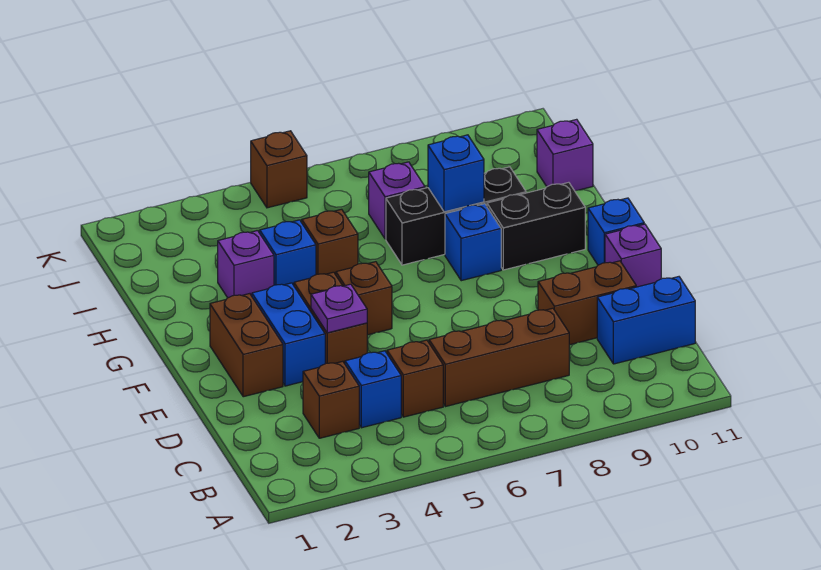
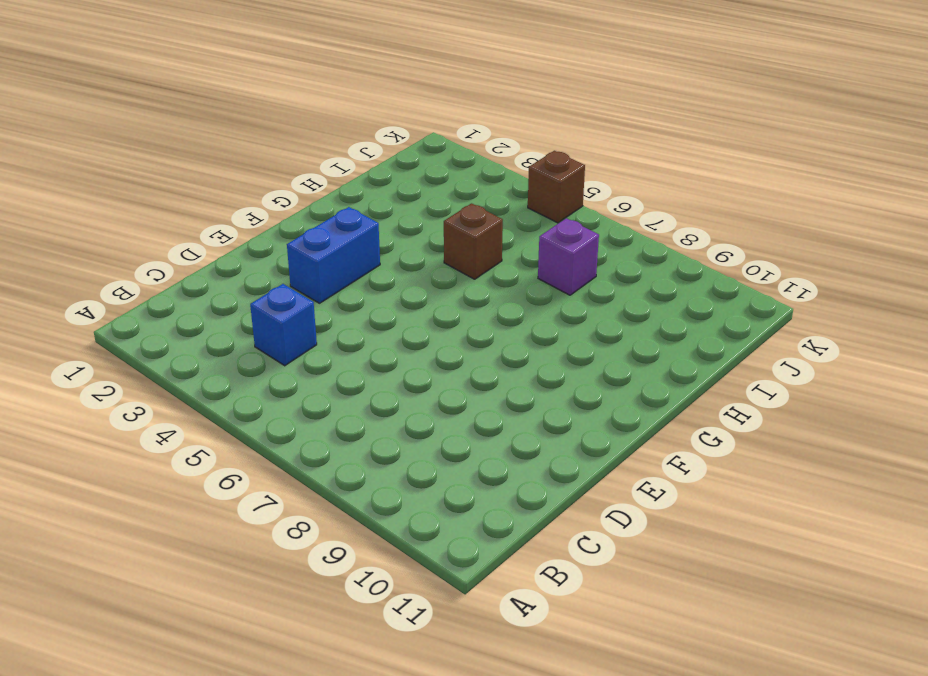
none -> brown 1x1 brick [303,361,359,438]
none -> brown 1x1 brick [387,340,443,417]
none -> brown 1x3 brick [429,308,569,407]

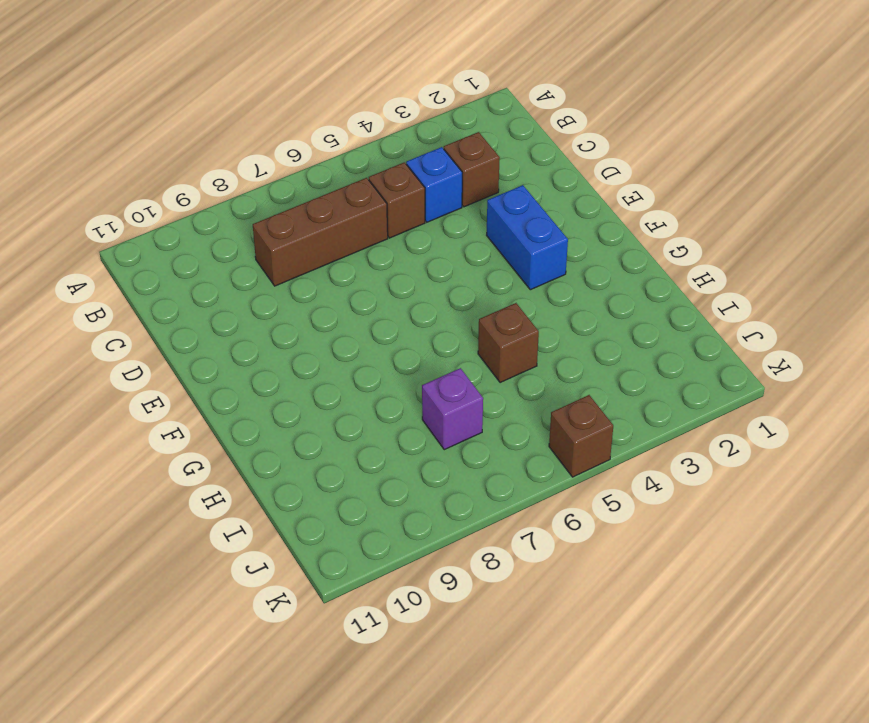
none -> blue 1x2 brick [597,277,695,364]
none -> brown 1x2 brick [538,261,636,345]
none -> brown 1x2 brick [210,294,283,397]

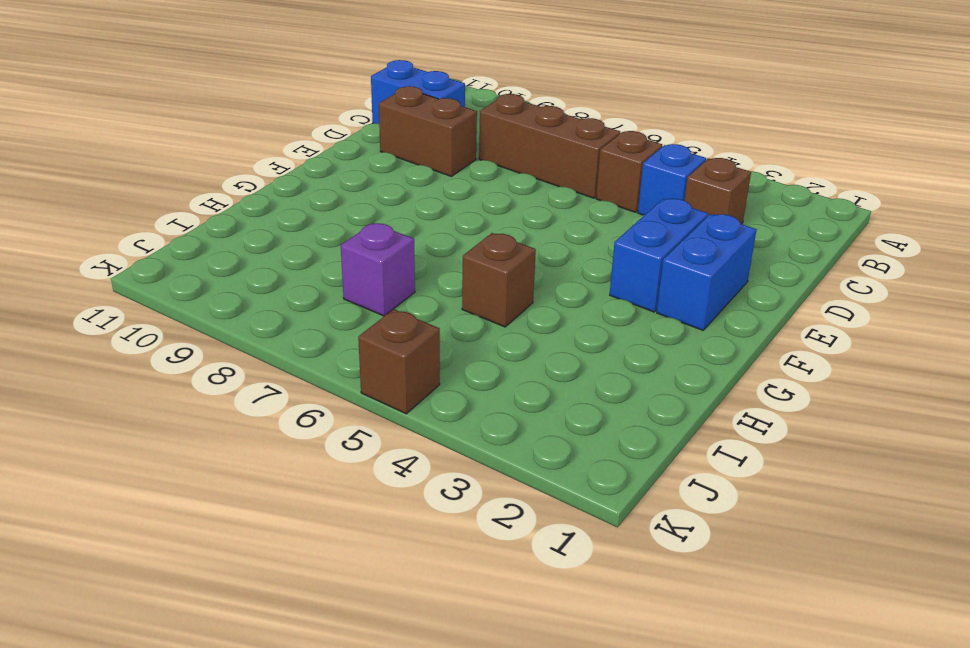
blue 1x2 brick [657,214,757,330] -> brown 1x2 brick [210,294,283,397]
none -> brown 1x2 brick [294,272,367,364]
none -> purple 1x1 brick [605,224,661,287]
none -> brown 1x1 brick [336,262,392,335]

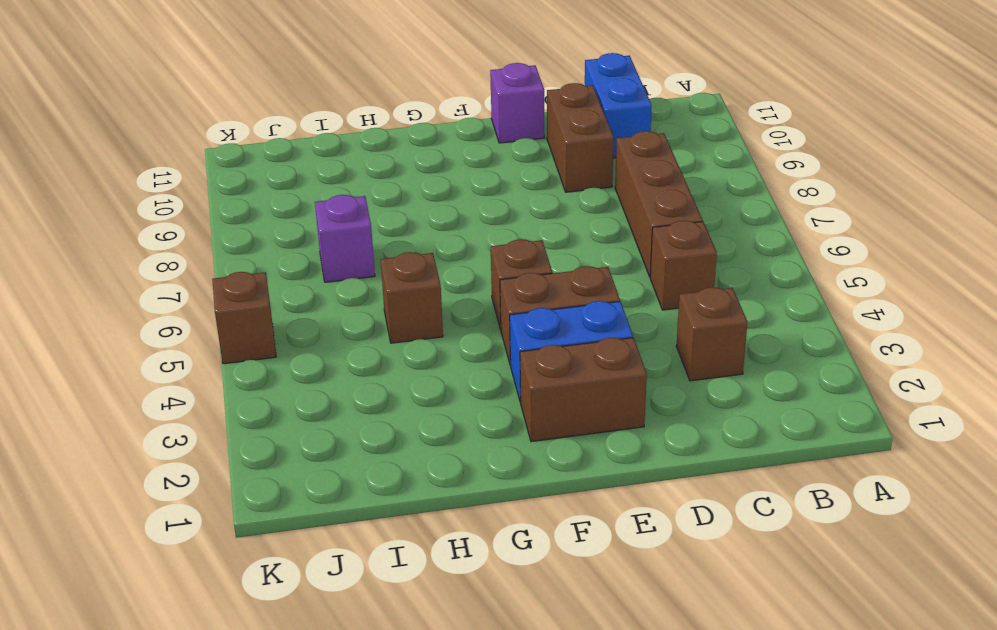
none -> blue 1x1 brick [345,351,401,428]
none -> blue 1x1 brick [588,198,644,265]
none -> blue 1x1 brick [445,204,501,281]

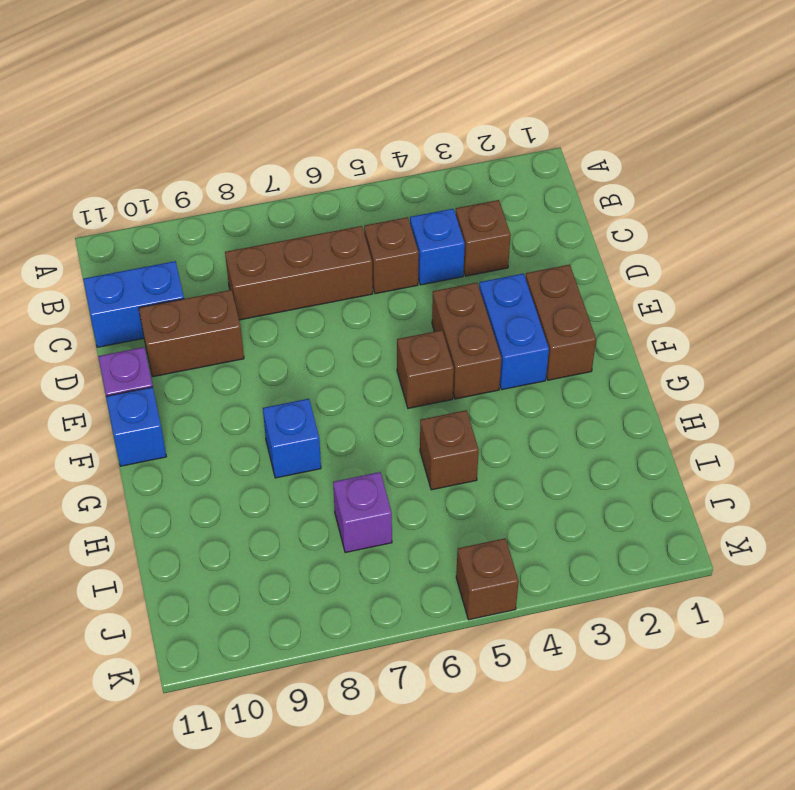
none -> black 1x2 brick [487,182,585,270]
none -> purple 1x1 brick [218,231,274,298]
none -> blue 1x1 brick [260,220,316,285]

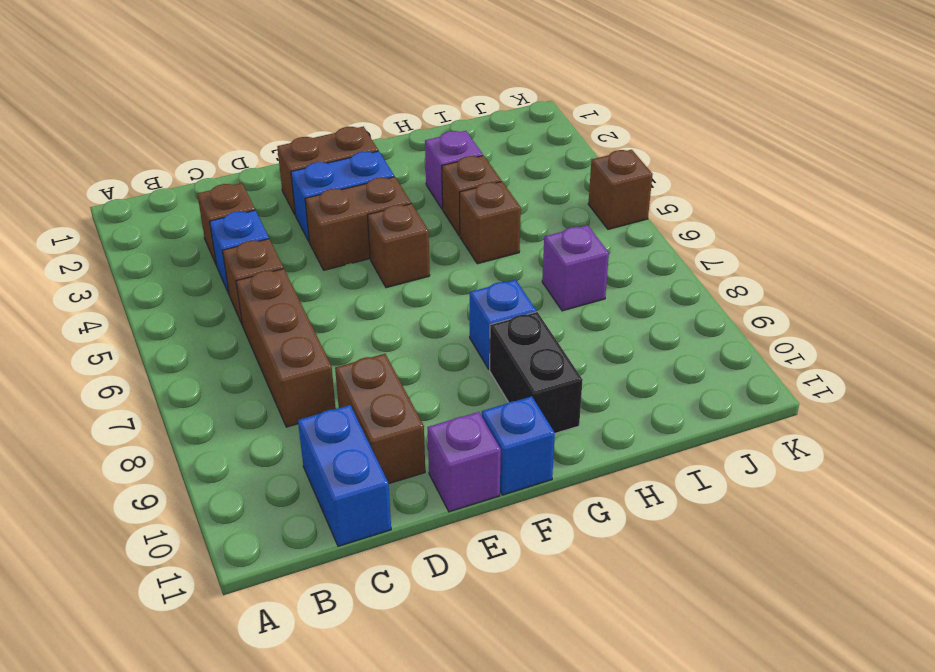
brown 1x1 brick [442,156,501,236] -> blue 1x1 brick [260,220,316,285]
none -> black 1x3 brick [386,167,526,265]
none -> purple 1x1 brick [537,119,593,191]
none -> purple 1x1 plate [311,284,367,333]

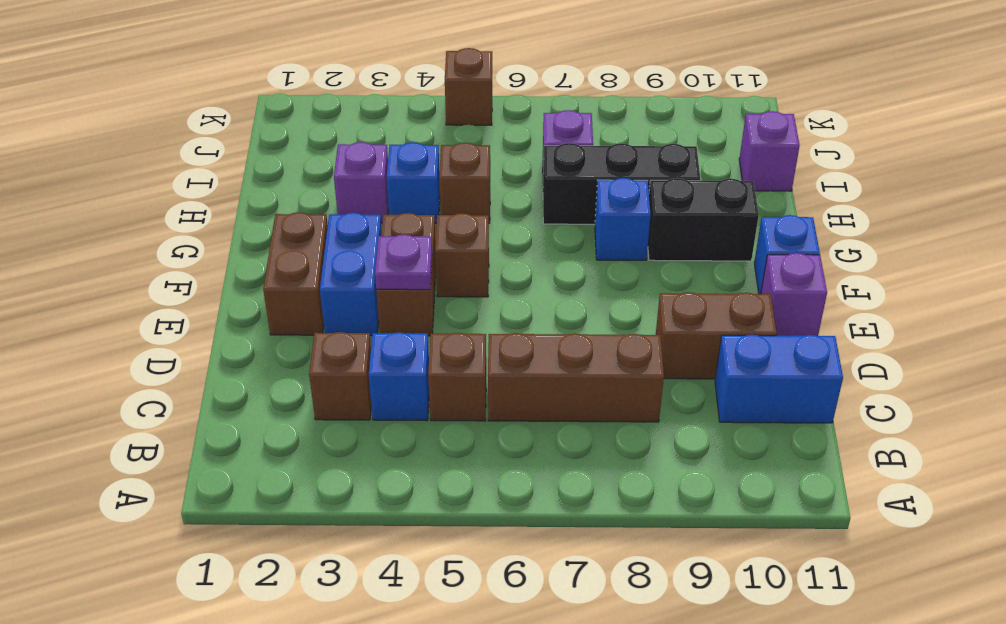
none -> blue 1x1 brick [428,135,484,212]

